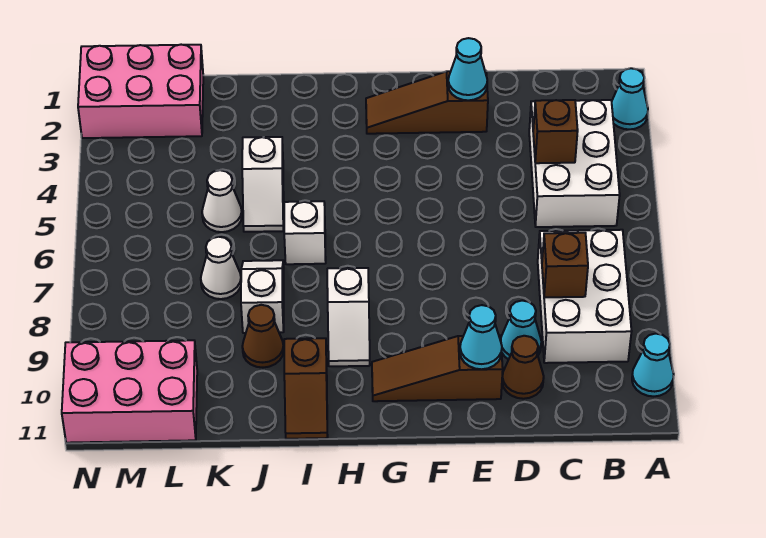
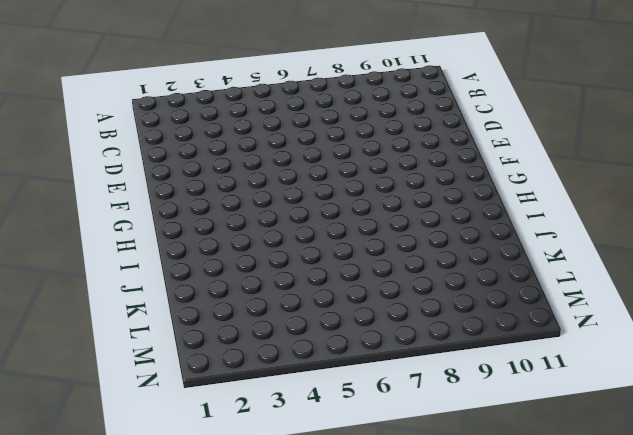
none -> cyan 1x1 cone [612,68,648,129]
none -> cyan 1x1 cone [632,334,674,396]
none -> white 2x3 brick [529,100,620,227]

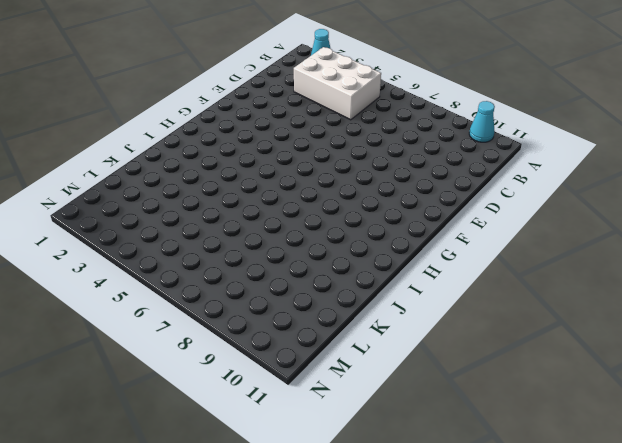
none -> white 2x3 brick [538,230,632,363]
none -> cyan 1x1 cone [501,301,541,359]
none -> brown 1x1 cone [502,336,544,399]

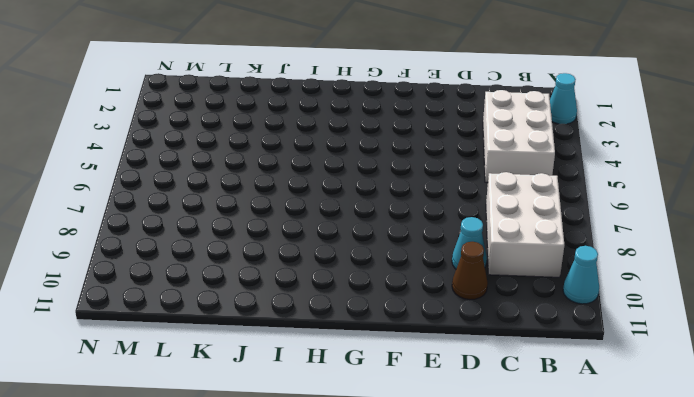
none -> brown 1x3 slope [366,71,488,134]
none -> brown 1x3 slope [372,335,503,401]
none -> white 1x2 slope [327,268,370,366]

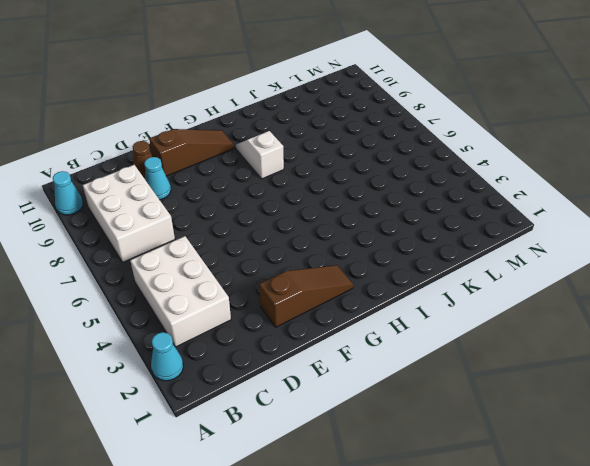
none -> white 1x1 brick [284,201,326,264]
none -> brown 1x2 slope [284,338,328,439]
none -> white 1x2 slope [242,137,284,232]

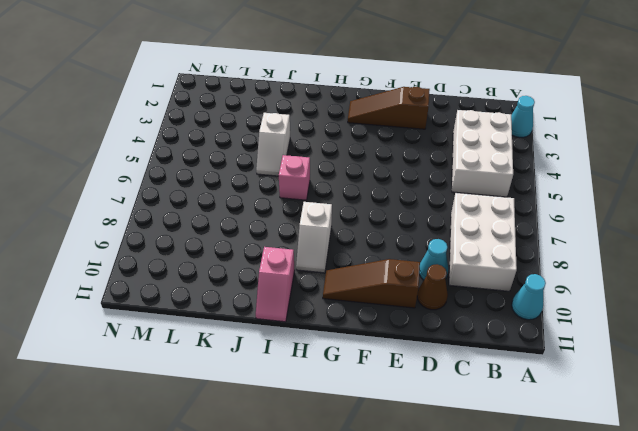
pink 1x1 brick [279,155,310,200] -> white 1x1 brick [284,201,326,264]
pink 1x2 slope [256,247,295,322] -> brown 1x2 slope [284,338,328,439]
none -> white 1x2 slope [241,260,284,333]
none -> brown 1x1 cone [242,305,284,368]
none -> white 1x1 cone [202,170,242,232]

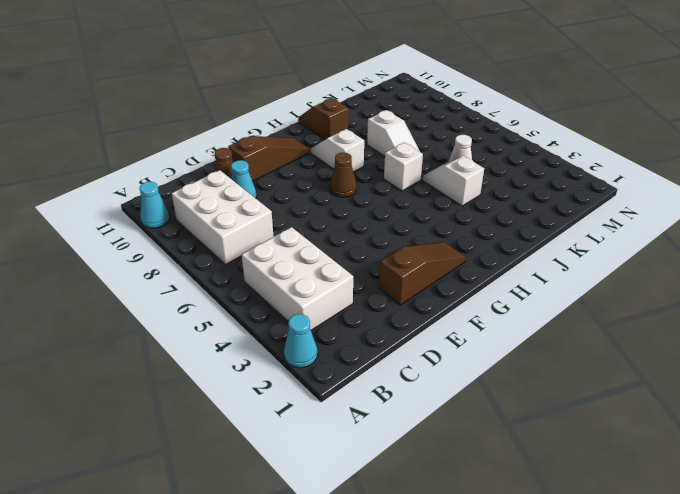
brown 1x1 cone [330,153,356,197] -> brown 1x1 cone moved to [242,305,284,368]
none -> white 1x1 cone [201,237,241,299]
none -> pink 2x3 brick [78,45,203,138]
none -> pink 2x3 brick [62,340,197,443]

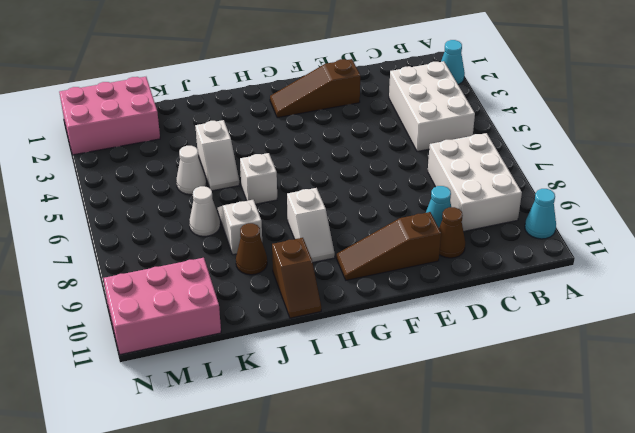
none -> brown 1x1 brick [533,100,578,163]
none -> brown 1x1 brick [542,233,588,297]
none -> cyan 1x1 cone [448,38,487,100]

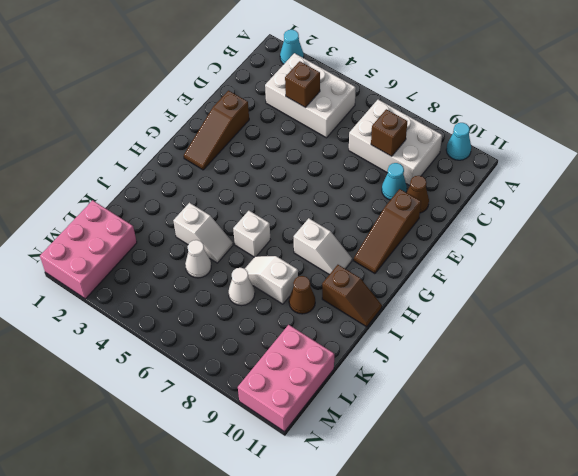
none -> cyan 1x1 cone [448,38,487,100]
none -> cyan 1x1 cone [460,305,502,369]

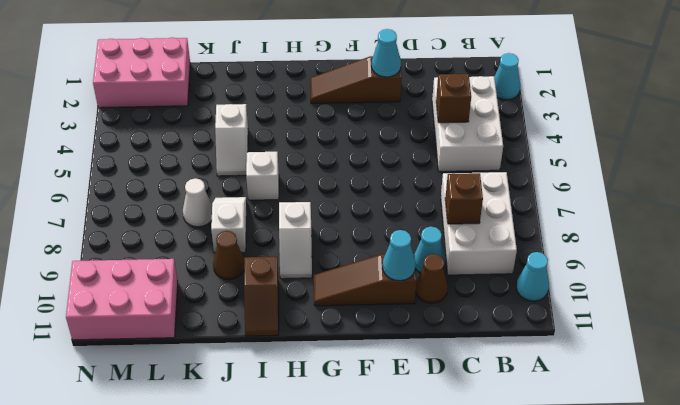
none -> white 1x1 cone [202,170,242,232]

